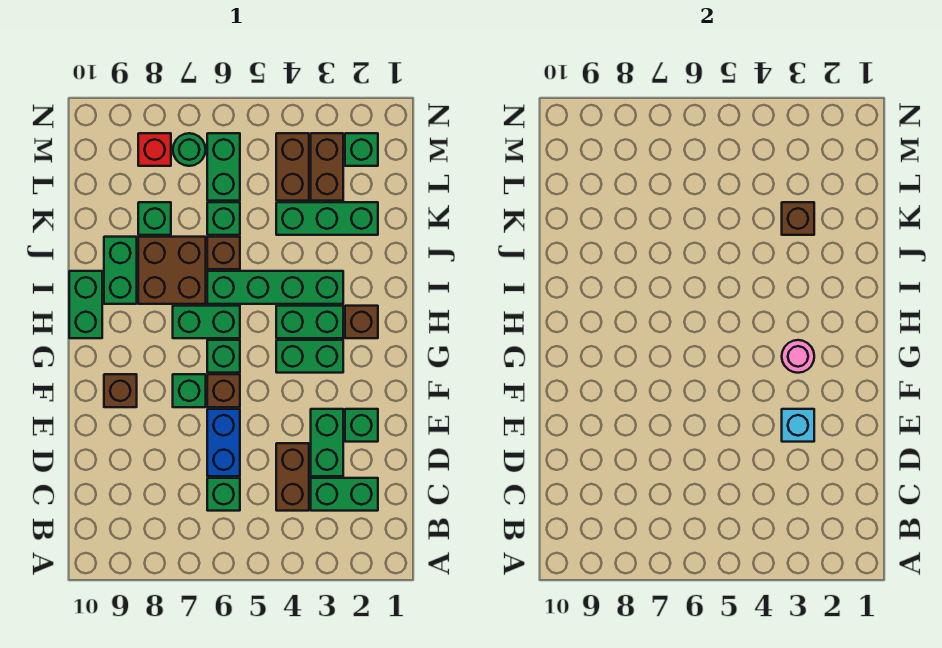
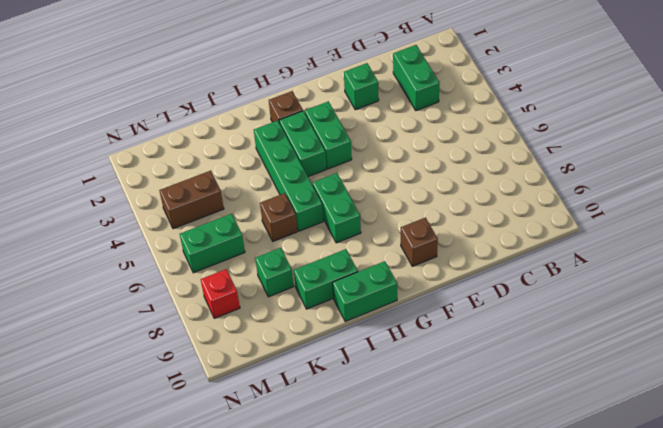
none -> brown 1x2 brick [276,443,309,511]
none -> green 1x1 brick [207,478,240,511]
none -> green 1x2 brick [311,409,343,476]
none -> blue 1x2 brick [207,409,240,476]

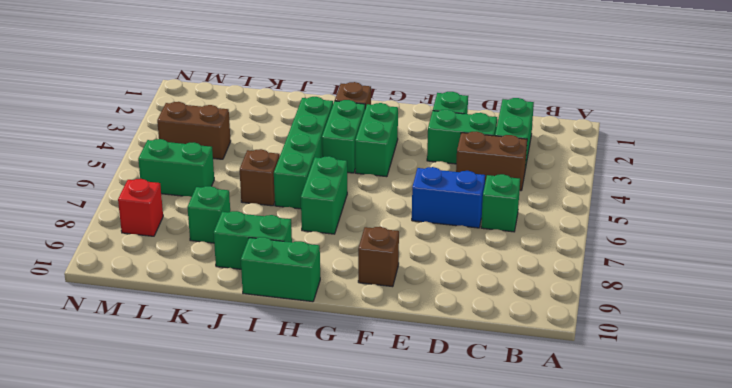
none -> brown 1x1 brick [207,374,240,407]
none -> green 1x1 brick [173,374,206,407]
none -> green 1x1 brick [207,340,240,373]
none -> brown 2x2 brick [138,237,206,304]

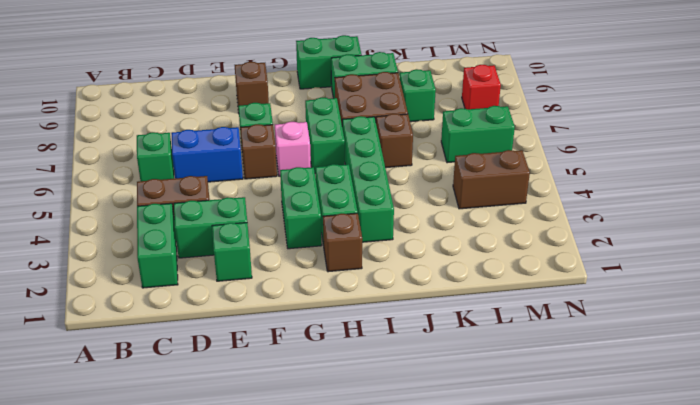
pink 1x1 brick [275,122,311,176] -> green 1x1 brick [207,340,240,373]
none -> green 1x3 brick [276,202,378,235]
none -> green 1x1 brick [207,202,240,235]
none -> brown 1x2 brick [311,133,343,201]
none -> green 1x1 brick [345,133,378,166]

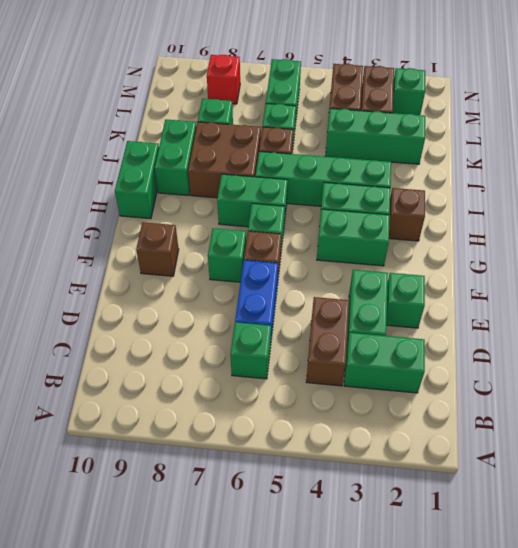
none -> green 1x1 round brick [173,133,206,166]
none -> cyan 1x1 brick [782,409,814,442]
none -> pink 1x1 round brick [782,340,814,373]
none -> brown 1x1 brick [782,202,814,235]

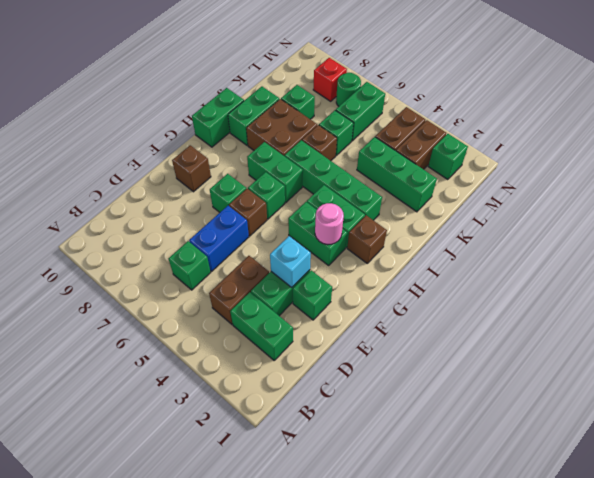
none -> brown 1x1 brick [782,202,814,235]

